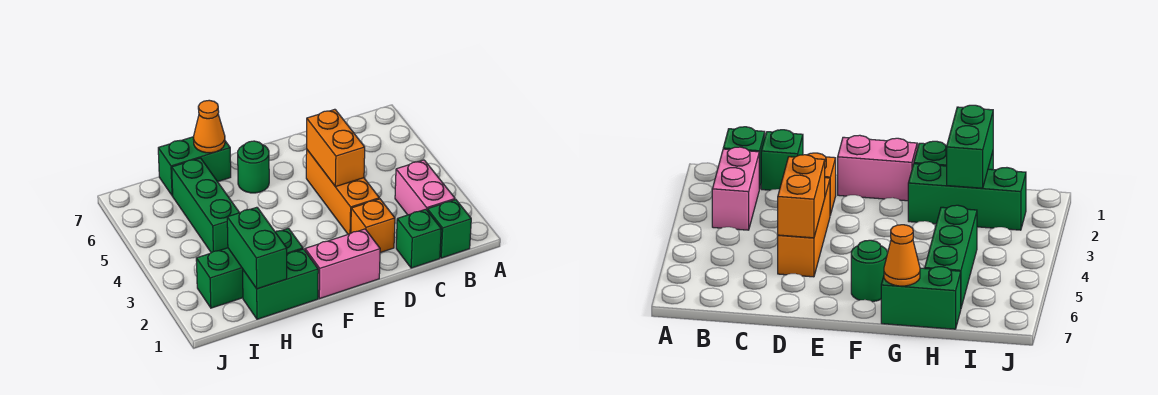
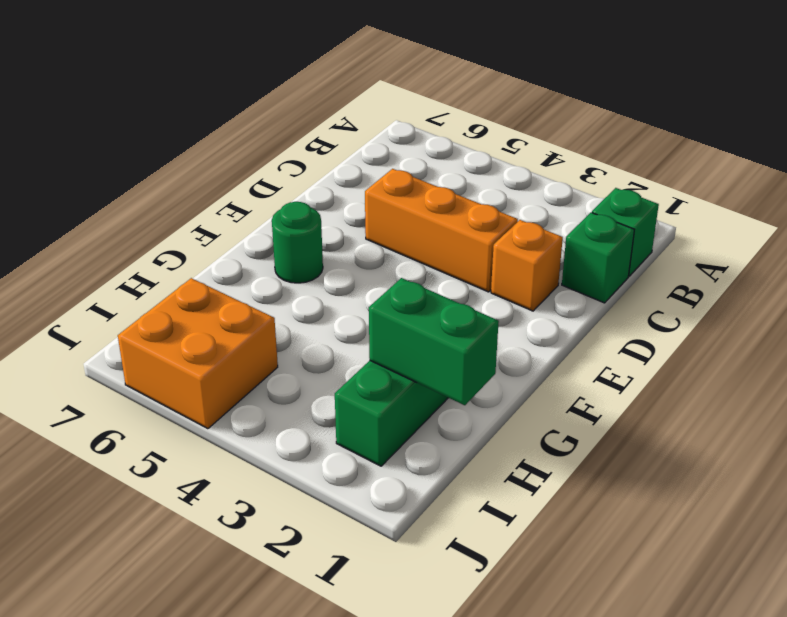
orange 2x2 brick [118,278,278,429] -> none
none -> pink 1x2 brick [395,160,455,215]
none -> pink 1x2 brick [305,229,380,299]
none -> green 1x2 brick [243,249,318,319]

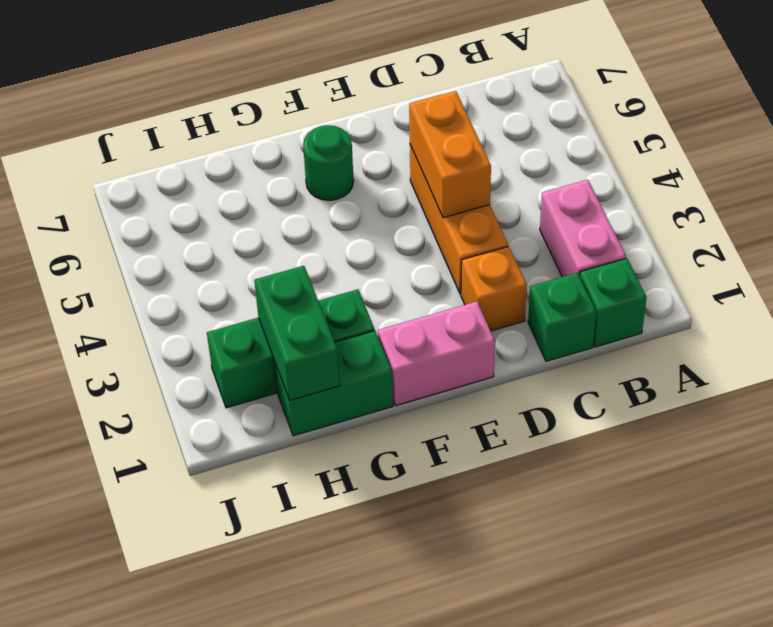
none -> green 1x2 brick [158,137,231,196]
none -> green 1x3 brick [172,158,239,253]
none -> orange 1x1 cone [194,100,225,153]

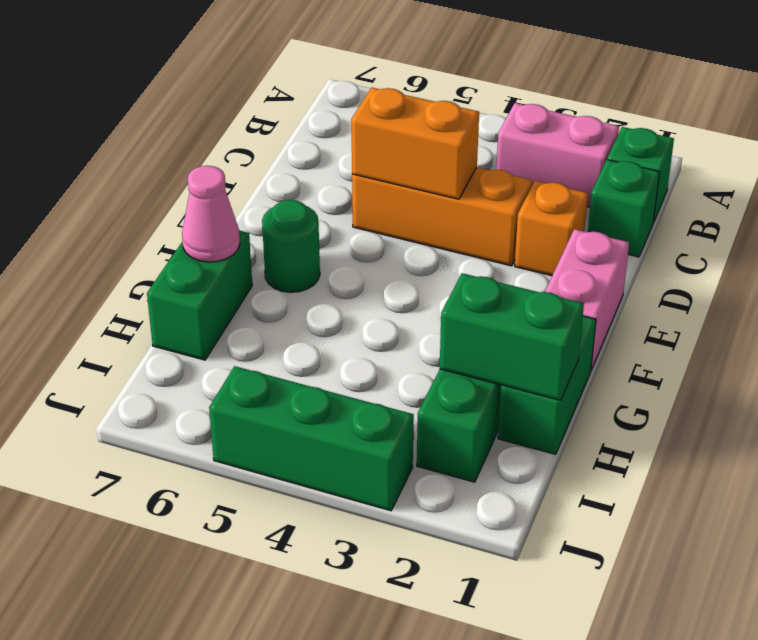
pink 1x1 cone [182,166,240,262] -> orange 1x1 cone [194,100,225,153]
green 1x3 brick [209,366,414,511] -> green 1x3 brick moved to [172,158,239,253]

